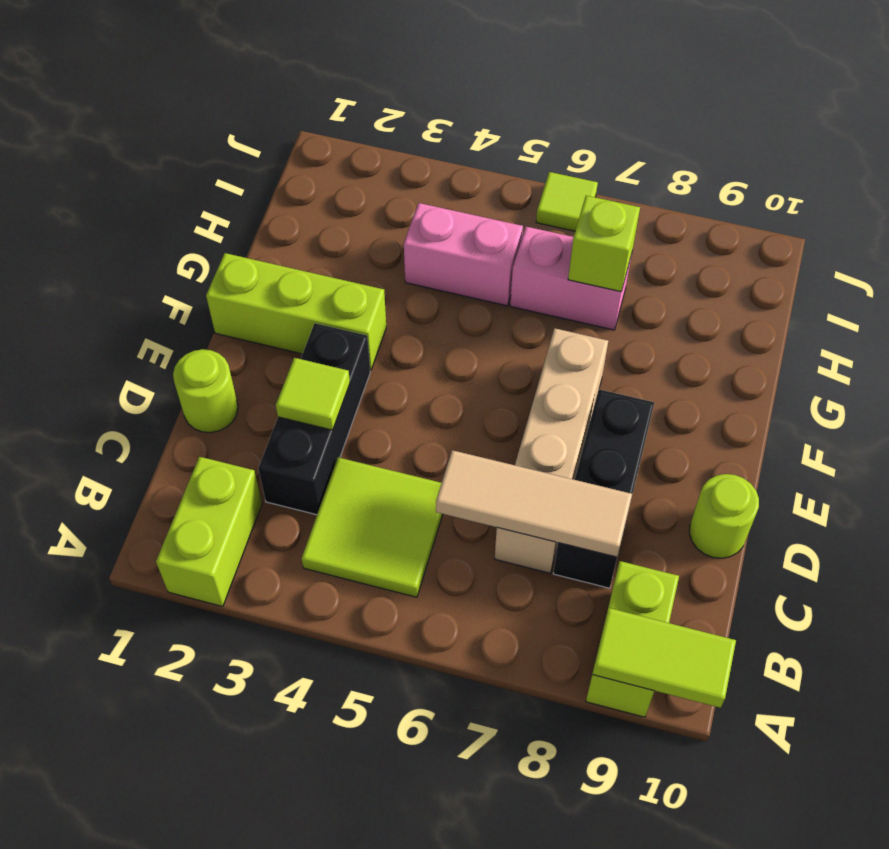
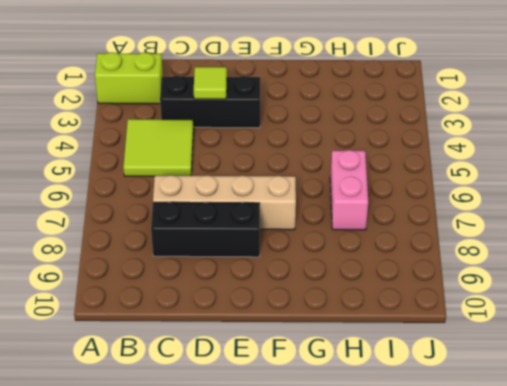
none -> lime 1x2 brick [586,561,679,717]
none -> lime 1x1 round brick [173,349,238,433]
none -> lime 1x1 round brick [689,474,759,558]

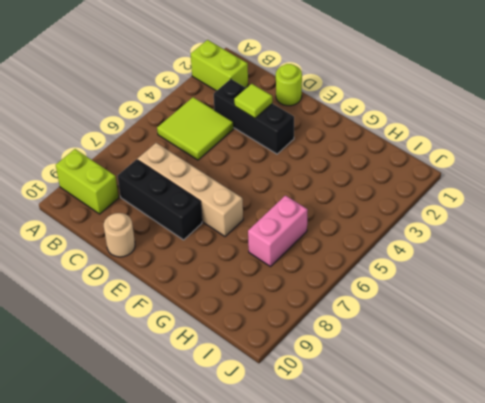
tan 1x1 round brick [104,213,135,257] -> lime 1x1 round brick [689,474,759,558]
none -> lime 1x3 brick [206,253,386,370]
none -> pink 1x2 brick [404,203,523,306]
none -> lime 1x1 tile [536,172,598,231]

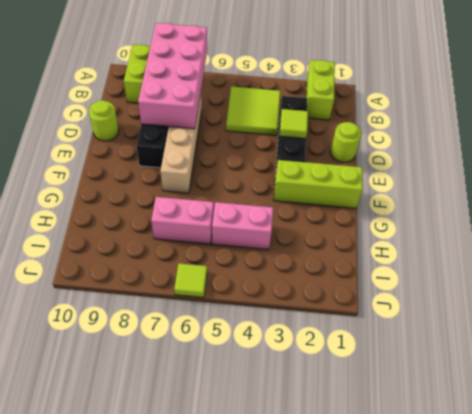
pink 2x4 brick [138,23,207,129] -> tan 1x3 tile [436,450,632,557]
none -> lime 1x2 tile [592,608,736,708]
none -> lime 1x1 brick [568,196,640,292]

